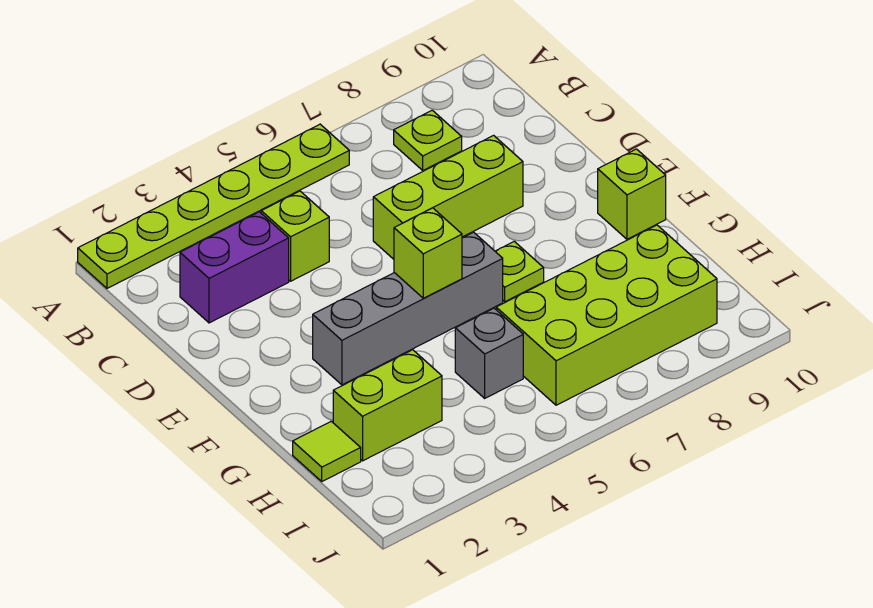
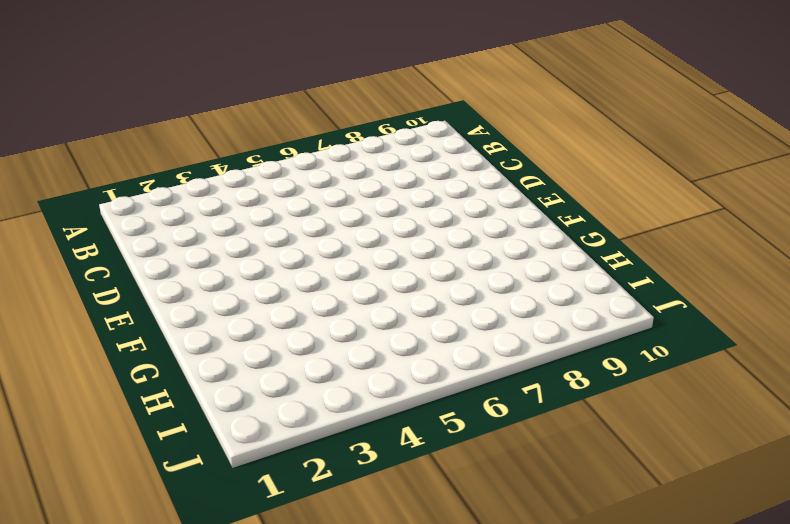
none -> lime 1x6 plate [78,124,349,288]
none -> lime 1x1 plate [394,110,462,170]
none -> purple 1x2 brick [180,212,289,323]

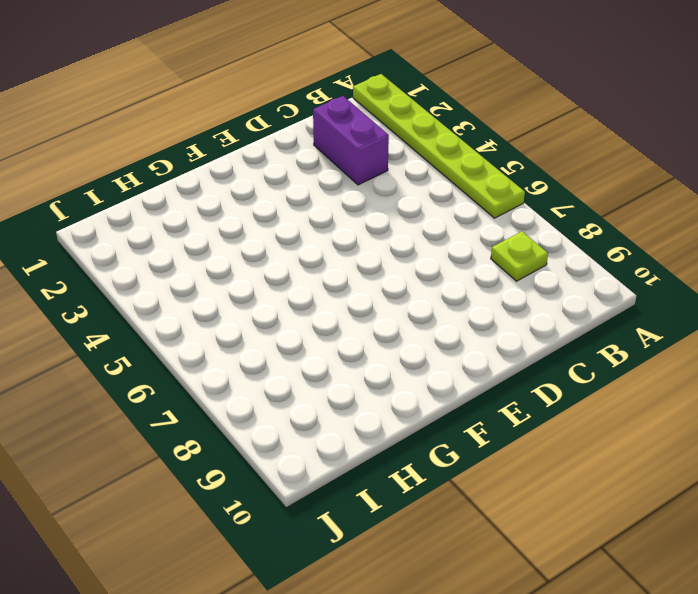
none -> lime 1x1 brick [261,191,329,281]
none -> lime 1x3 brick [373,135,523,259]
none -> grey 1x4 brick [313,232,503,385]

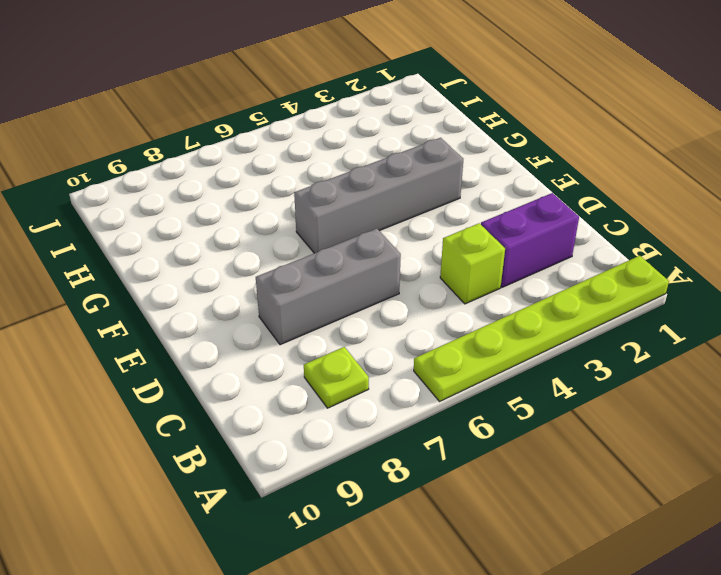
grey 1x3 brick [256,229,401,345] -> lime 1x3 brick [373,135,523,259]
none -> lime 1x1 plate [495,241,544,302]
none -> lime 1x1 brick [598,149,666,239]
none -> lime 1x1 tile [293,421,361,481]

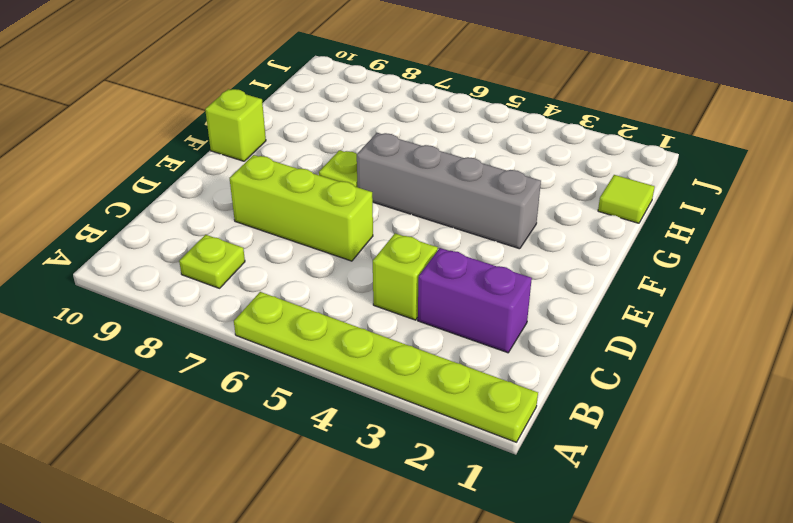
none -> lime 1x2 brick [333,350,442,461]
none -> grey 1x1 brick [455,308,523,398]
none -> lime 2x4 brick [496,225,717,405]

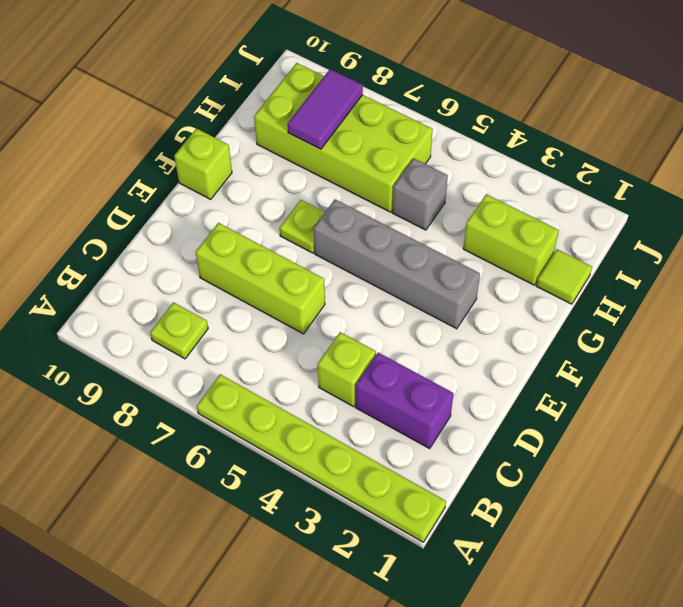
purple 1x2 tile [287,69,363,149] -> none
none -> lime 1x1 brick [394,208,462,298]

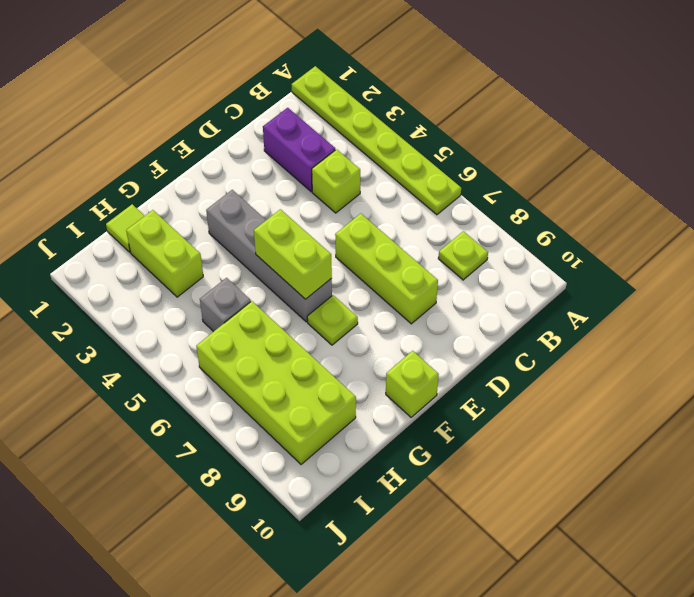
lime 1x2 brick [254,209,332,299] -> lime 1x1 brick [394,208,462,298]

